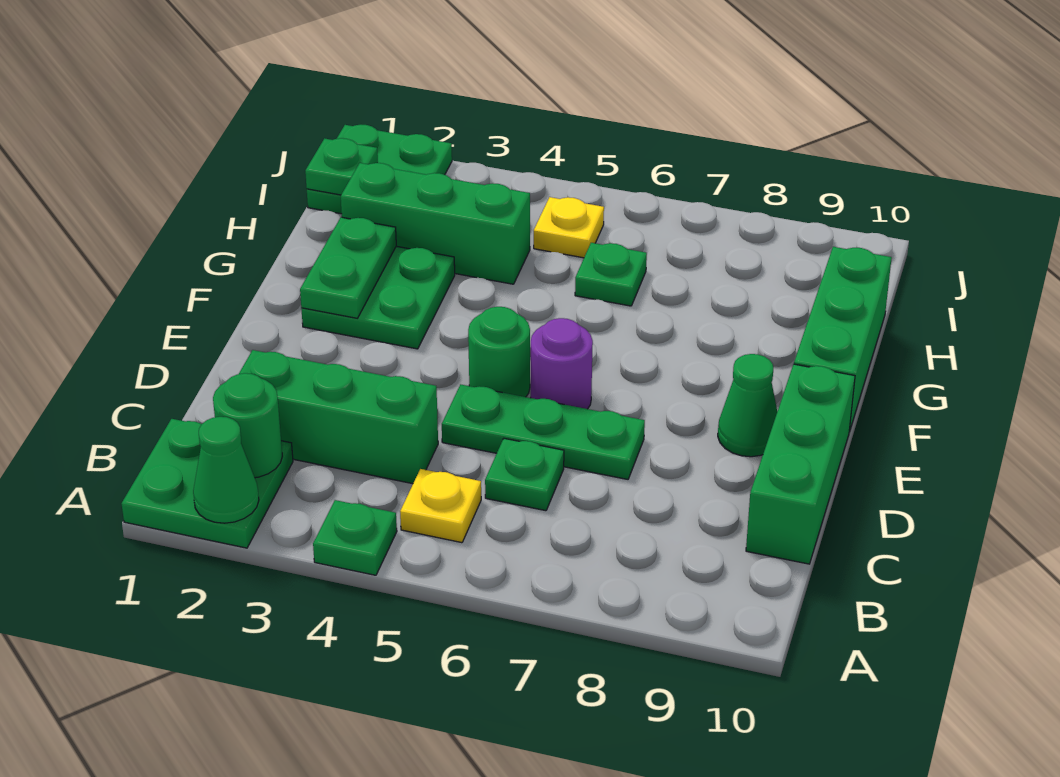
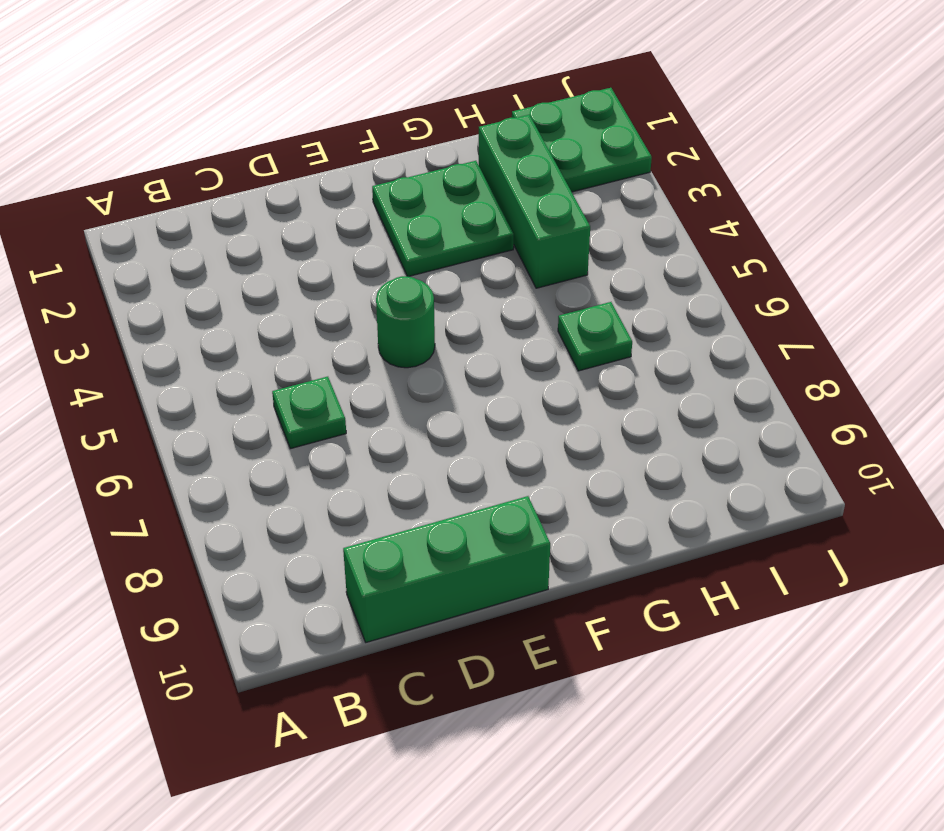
none -> green 2x2 plate [121,419,293,548]
none -> green 1x1 plate [313,500,397,575]
none -> yellow 1x1 plate [400,469,481,543]

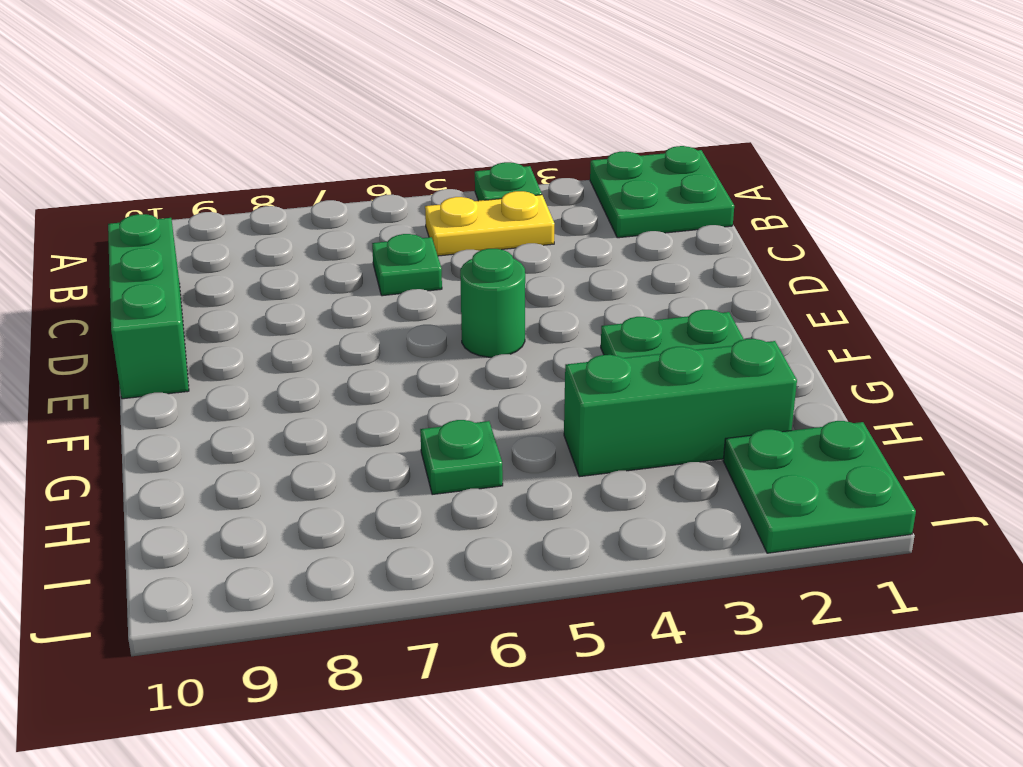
yellow 1x2 plate [425,191,555,256] -> yellow 1x1 plate [400,469,481,543]
none -> green 1x3 brick [239,350,438,484]
none -> green 1x3 plate [442,384,645,479]
none -> purple 1x1 round brick [531,318,593,409]

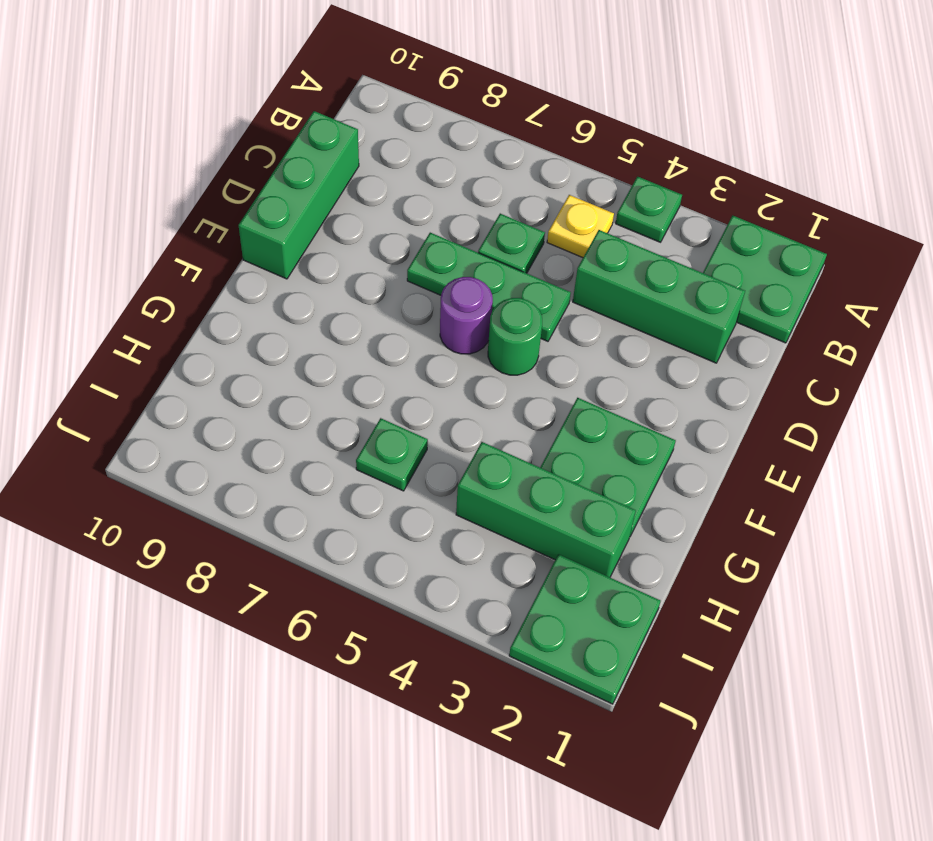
none -> green 1x1 cone [718,354,777,457]
none -> green 1x3 brick [794,247,892,432]
none -> yellow 1x1 plate [534,197,604,258]

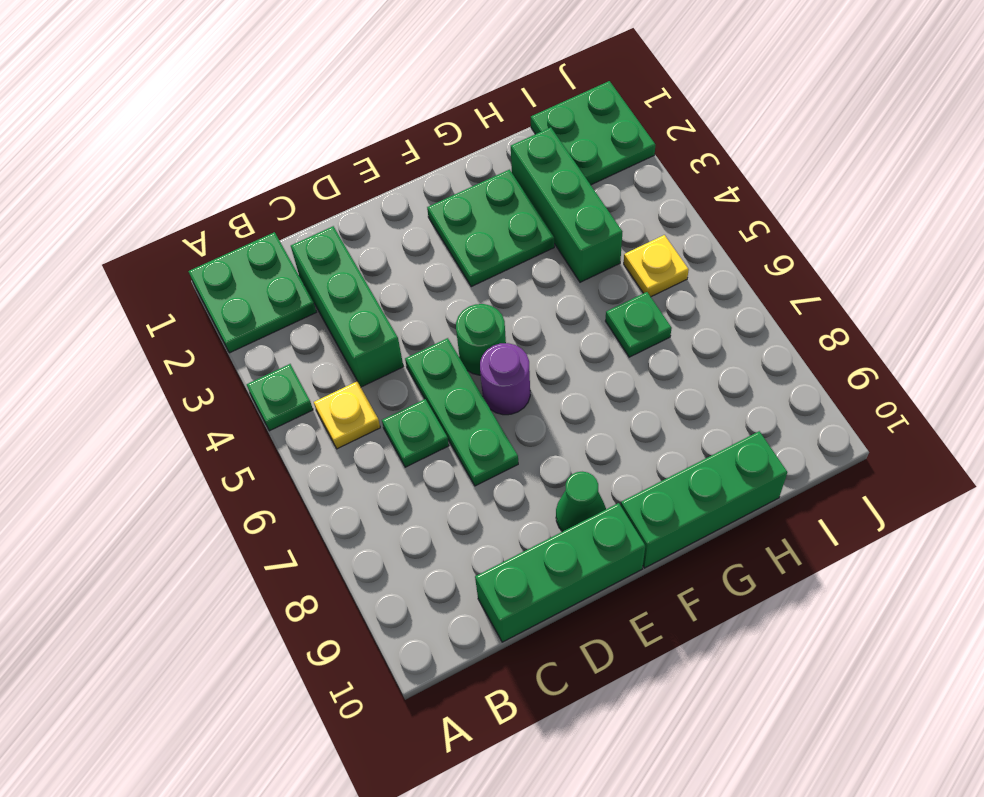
none -> green 1x1 cone [193,417,259,523]
none -> green 1x1 round brick [213,373,282,478]
none -> green 1x2 plate [300,217,396,318]

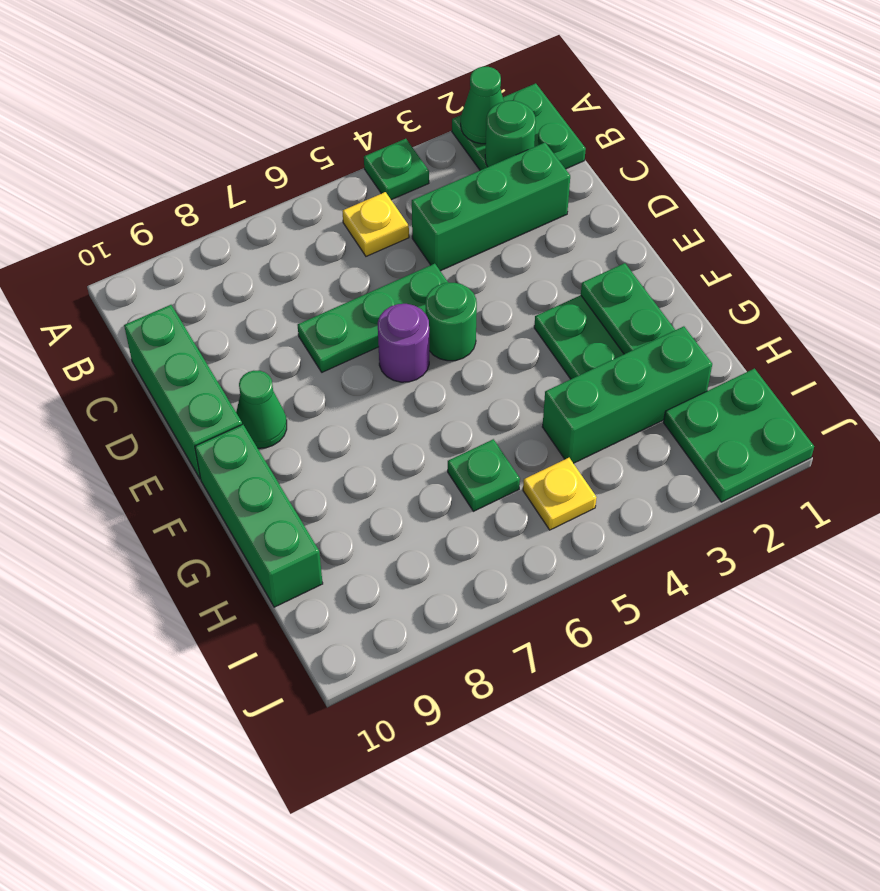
none -> green 1x1 plate [485,438,564,511]
none -> green 1x1 plate [305,138,378,195]

